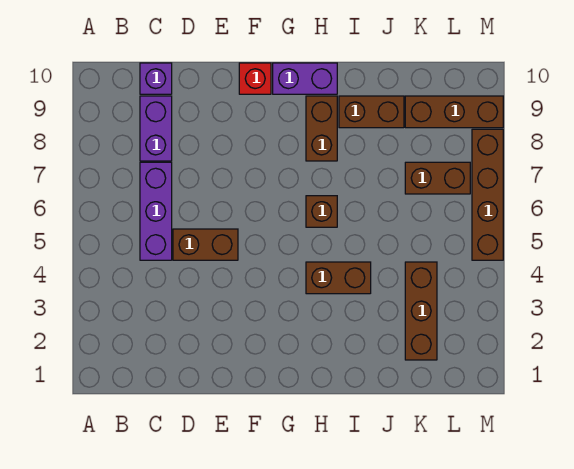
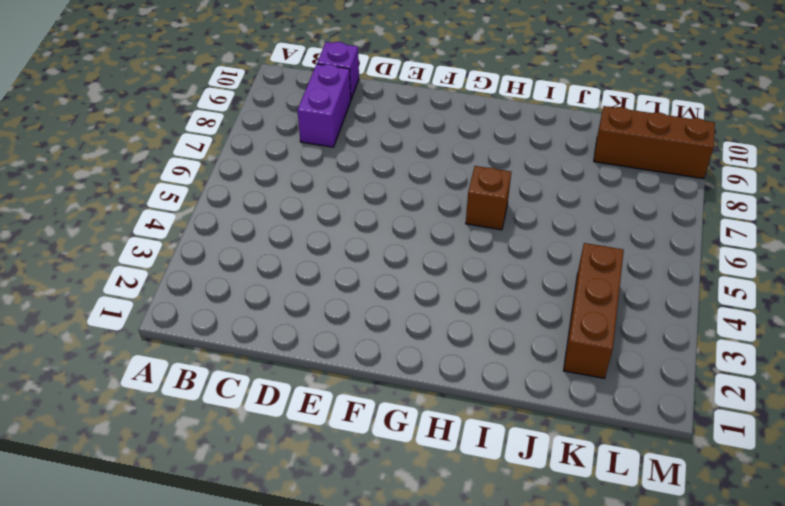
none -> purple 1x3 brick [140,162,172,260]
none -> brown 1x2 brick [173,229,238,260]
none -> red 1x1 brick [239,63,271,94]

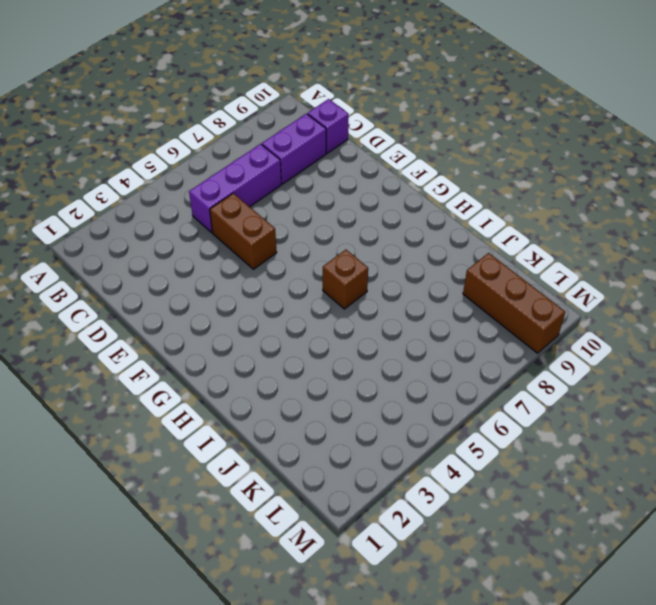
none -> red 1x1 brick [239,63,271,94]
none -> purple 1x2 brick [273,63,337,94]
none -> brown 1x2 brick [306,262,371,294]

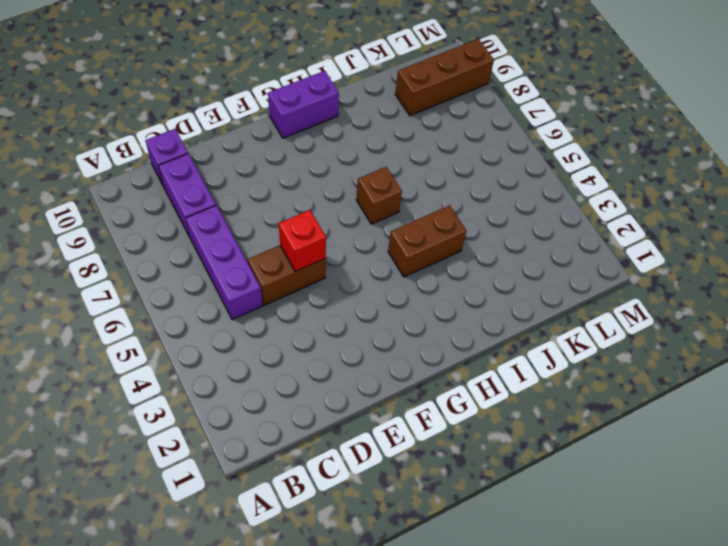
red 1x1 brick [279,210,326,272] -> red 1x1 brick moved to [239,63,271,94]
none -> brown 1x2 brick [306,96,337,161]
none -> brown 1x2 brick [339,96,404,128]
none -> brown 1x3 brick [405,262,437,360]

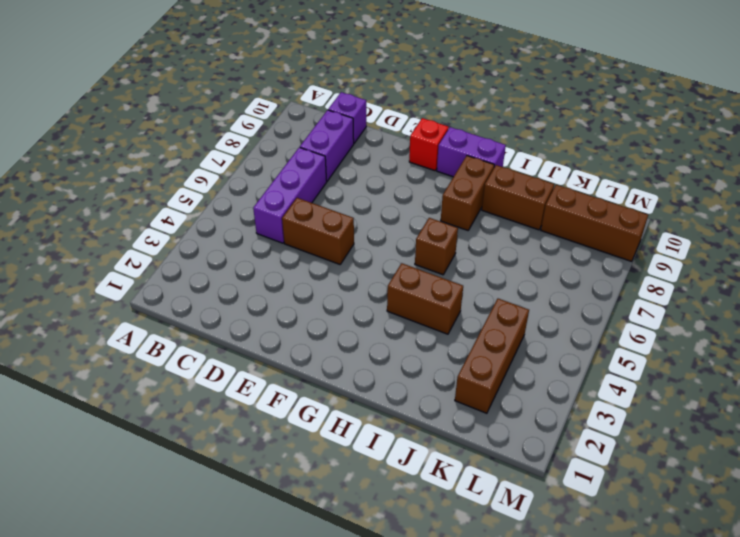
none -> brown 1x2 brick [405,162,470,194]
none -> brown 1x4 brick [472,129,503,260]

